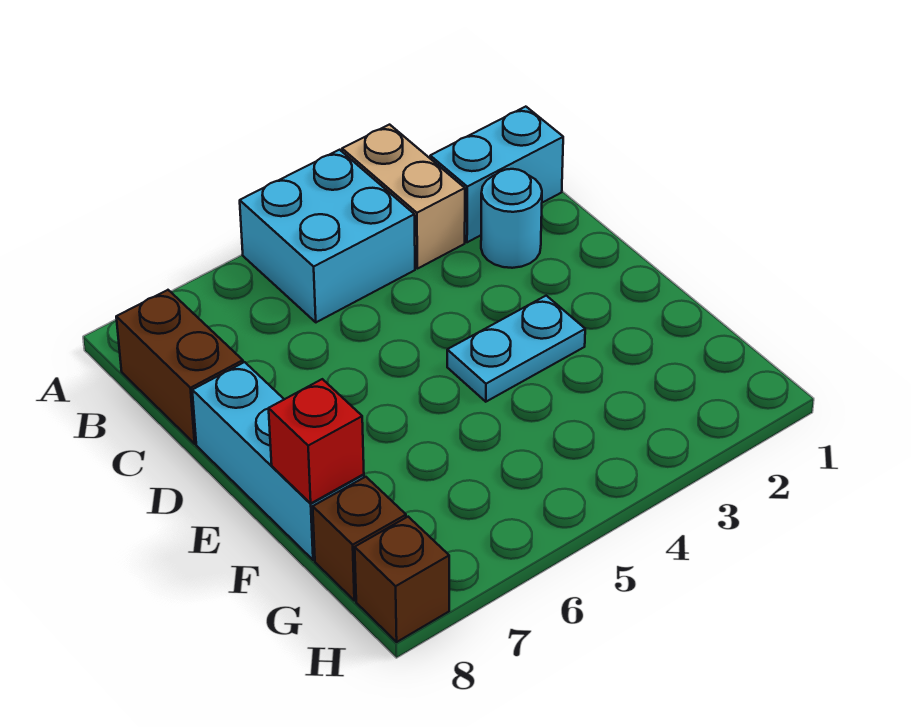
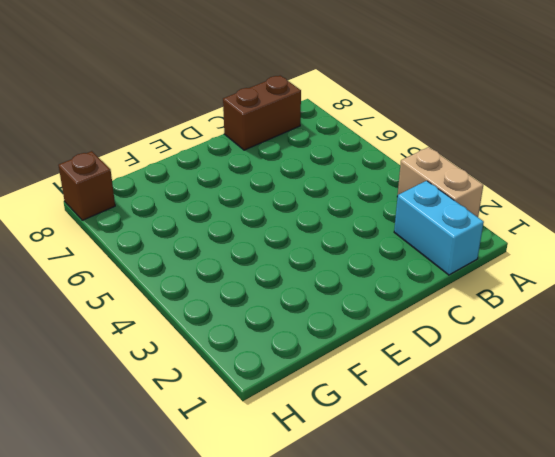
tan 1x2 brick [397,147,483,217] -> tan 1x2 brick turned to [342,125,465,269]
none -> cyan 2x2 brick [240,150,415,322]
none -> cyan 1x1 round brick [481,169,542,268]

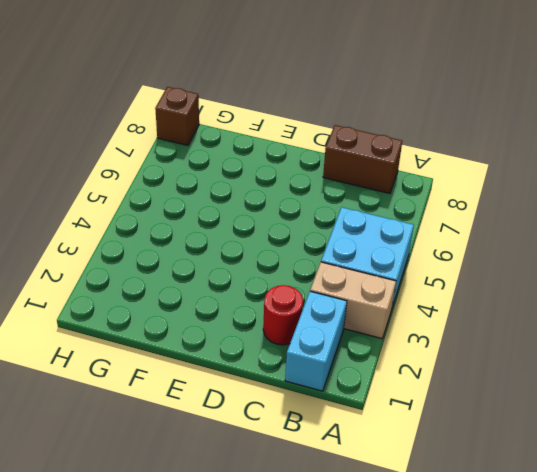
red 1x1 round brick [263,285,303,345] -> cyan 1x1 round brick [481,169,542,268]
none -> cyan 1x3 brick [192,362,364,560]
none -> cyan 1x2 plate [447,296,585,402]

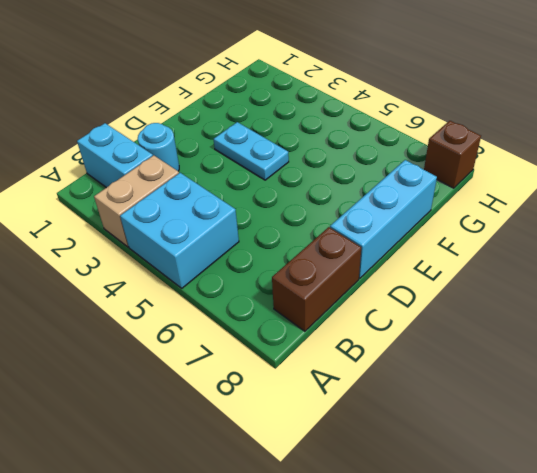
none -> brown 1x1 brick [313,477,406,601]
none -> red 1x1 brick [269,379,364,504]

